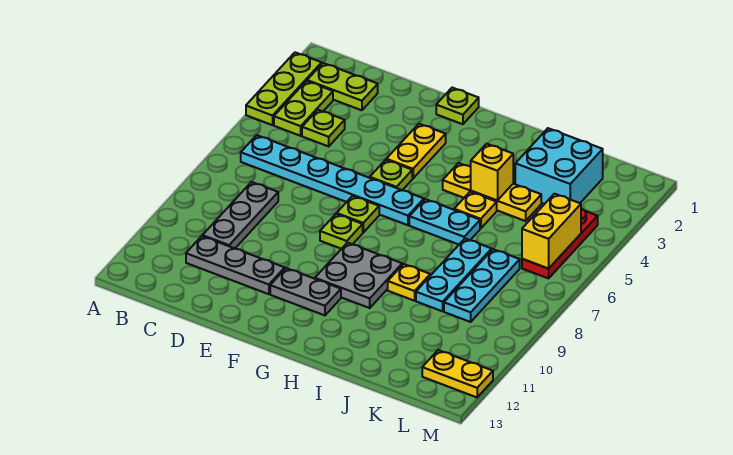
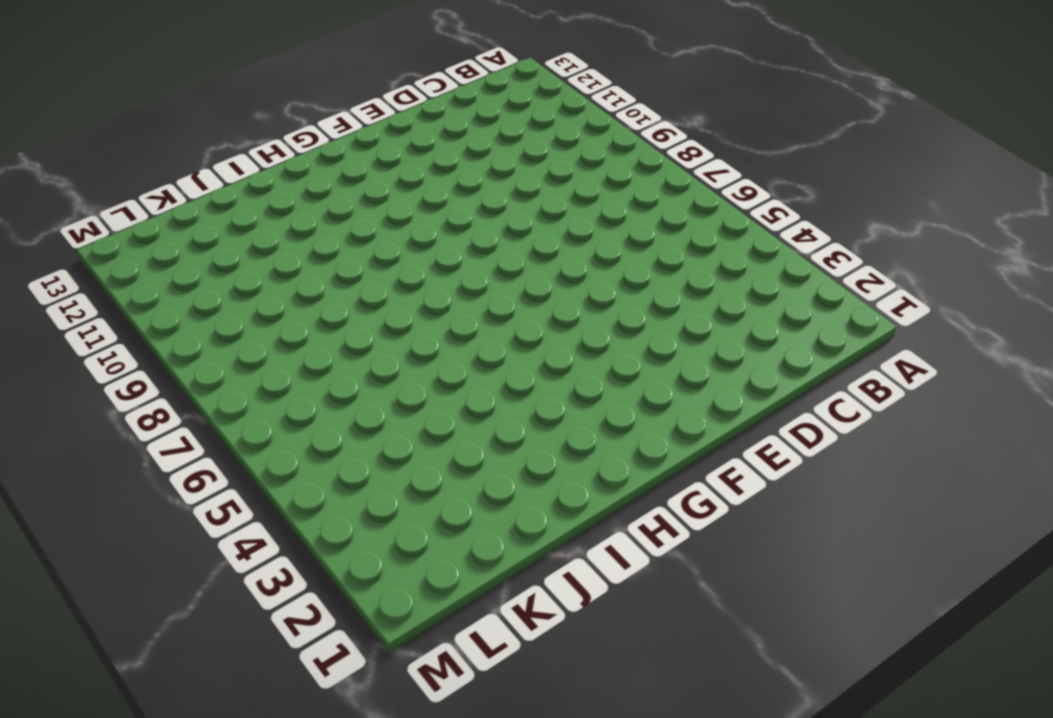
none -> lime 1x3 plate [246,52,322,125]
none -> lime 1x2 plate [307,63,378,110]
none -> lime 1x2 plate [274,81,333,136]

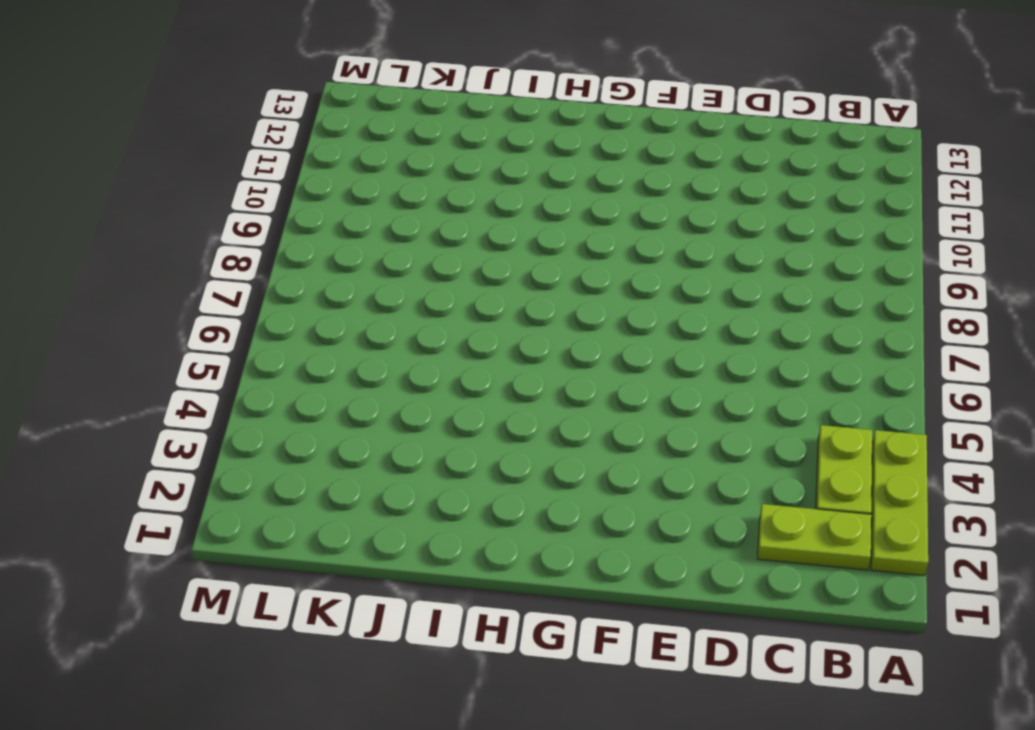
none -> cyan 1x6 plate [241,135,424,225]
none -> lime 1x1 plate [302,110,345,146]
none -> grey 1x3 plate [202,182,278,248]

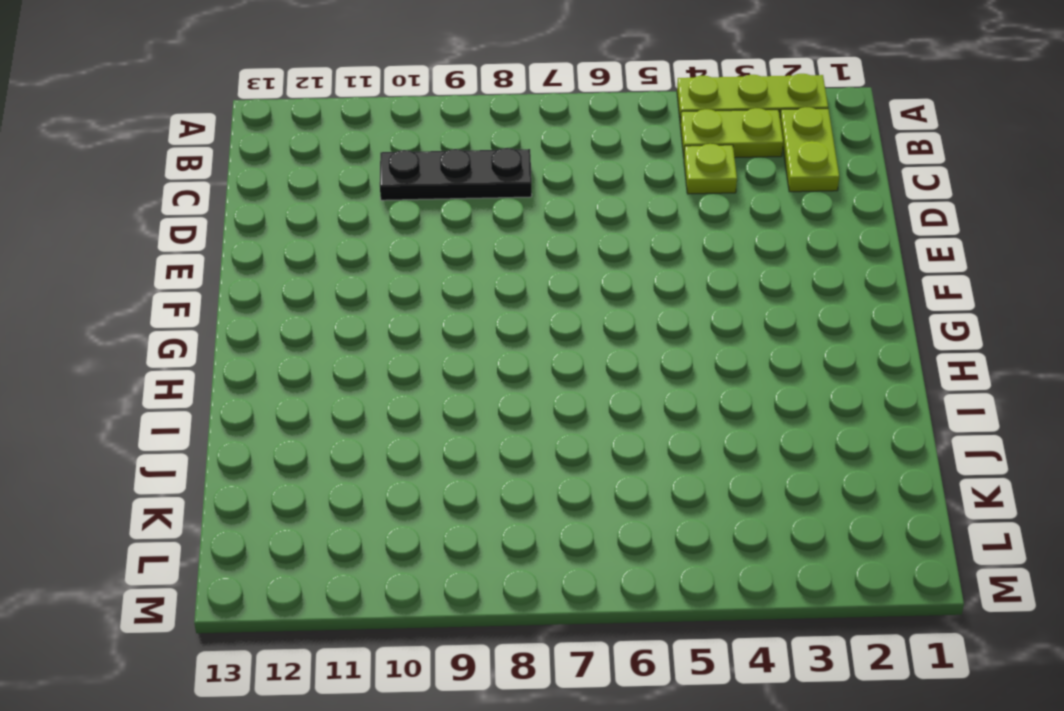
black 1x3 plate [380,148,532,200] -> grey 1x3 plate [202,182,278,248]
none -> cyan 1x6 plate [241,135,424,225]
none -> grey 1x3 plate [186,236,285,294]
none -> lime 1x1 plate [436,88,479,124]

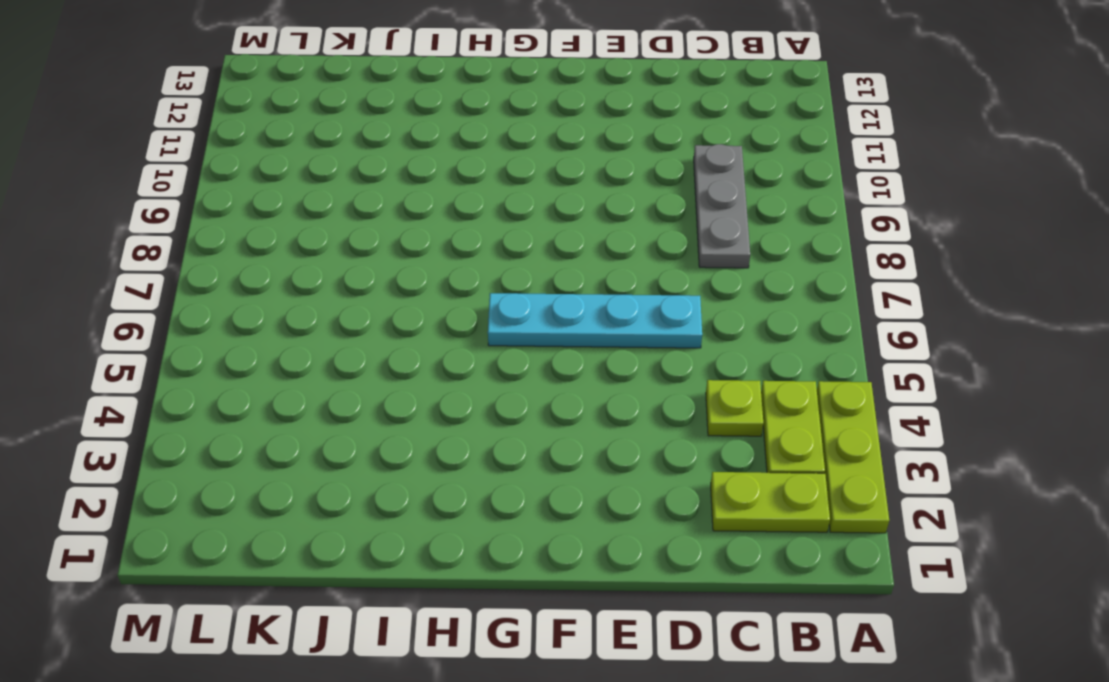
cyan 1x4 plate [488,293,702,348] -> cyan 1x6 plate [241,135,424,225]
none -> grey 1x3 plate [186,236,285,294]
none -> lime 1x1 plate [436,88,479,124]
none -> yellow 1x2 plate [386,124,446,178]

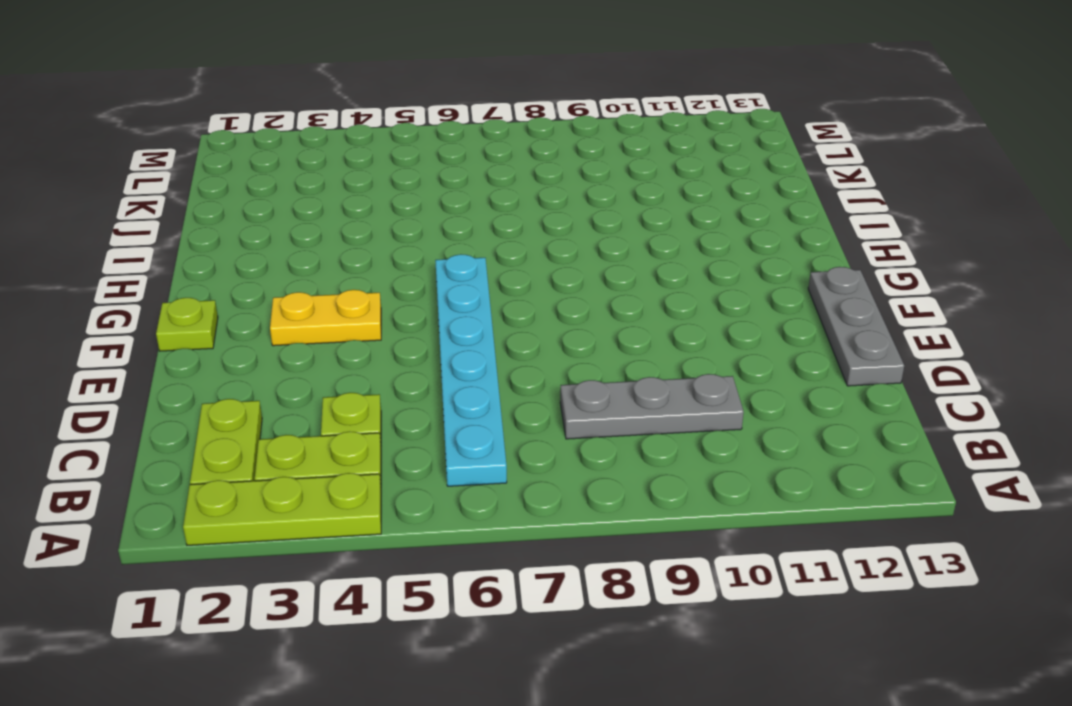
grey 1x3 plate [808,267,904,386] -> grey 1x3 plate moved to [186,236,285,294]
none -> lime 1x1 plate [370,160,412,190]
none -> lime 1x1 plate [337,196,379,232]
none -> lime 1x1 plate [320,214,363,249]

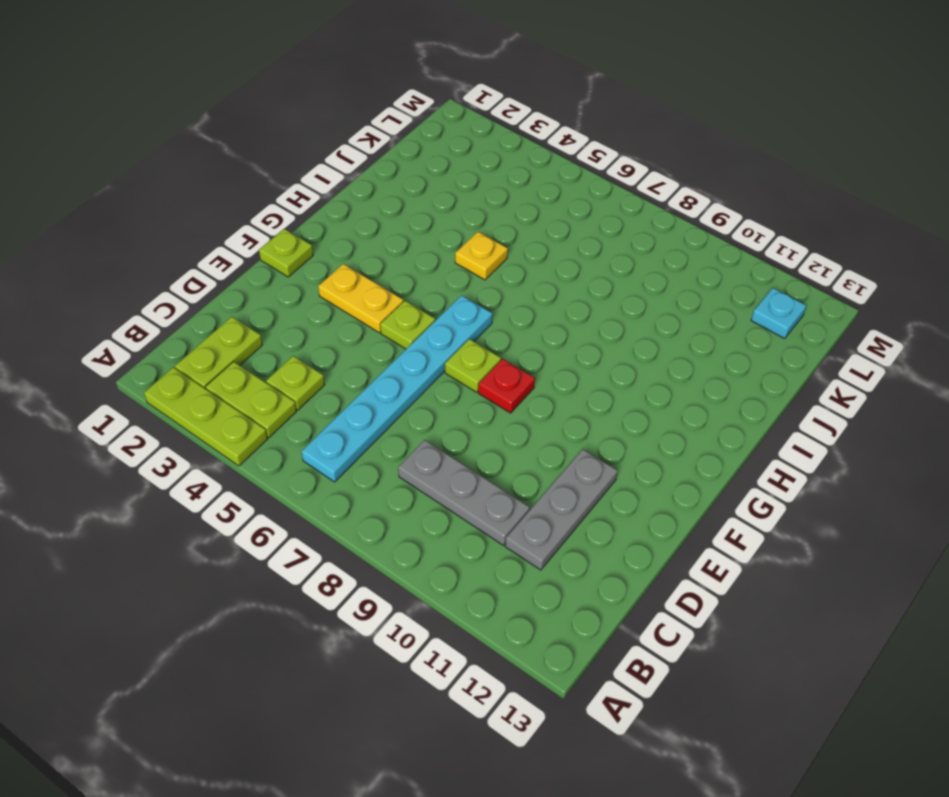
red 1x1 plate [478,359,535,413] -> lime 1x1 plate [320,214,363,249]
cyan 1x1 plate [751,288,806,339] -> yellow 1x2 plate [422,350,493,397]
none -> grey 1x2 plate [270,268,341,315]
none -> grey 2x2 plate [315,243,402,308]
none -> yellow 1x3 plate [443,163,541,221]

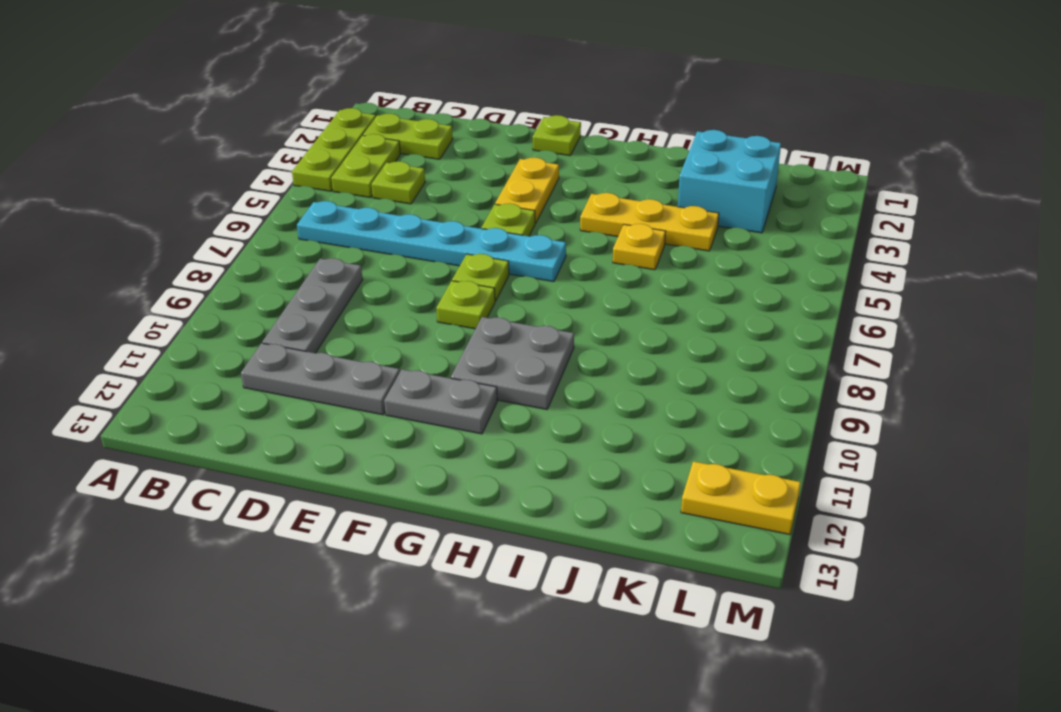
none -> cyan 1x2 plate [409,199,480,244]
none -> yellow 1x1 plate [388,264,430,301]
none -> cyan 1x3 plate [416,239,492,311]

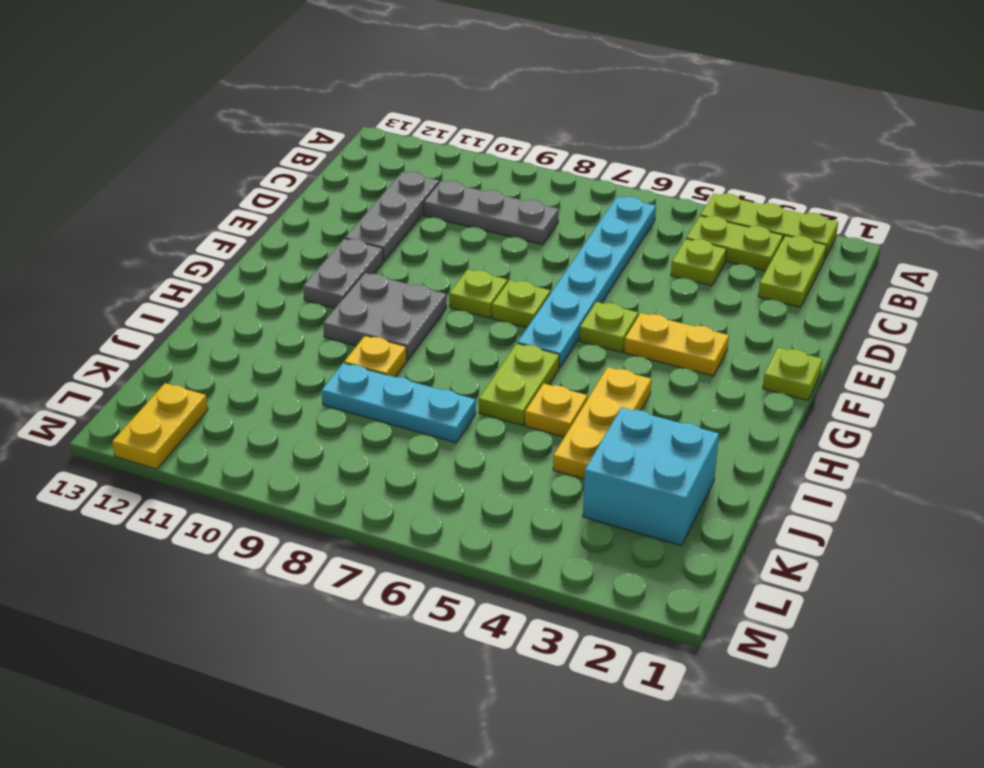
lime 1x2 plate [479,344,559,425] -> cyan 1x2 plate [409,199,480,244]
none -> cyan 1x3 plate [444,249,520,322]
none -> red 1x3 plate [522,209,598,278]
none -> yellow 1x1 brick [471,144,513,200]

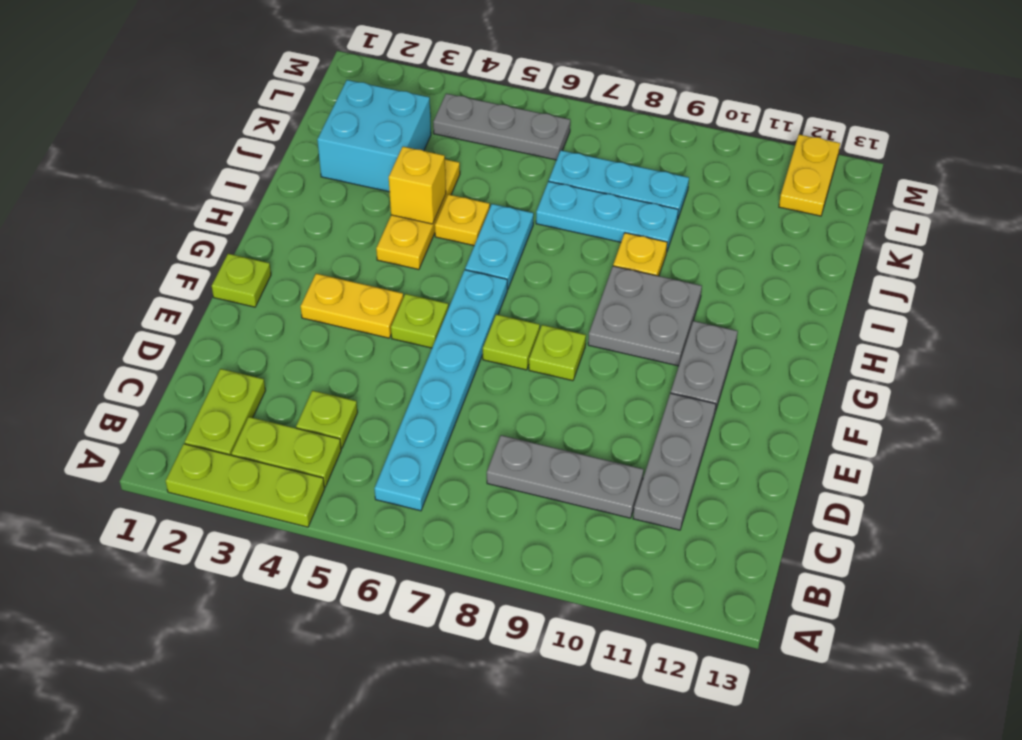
grey 1x3 plate [433,94,570,160] -> red 1x3 plate [522,209,598,278]
none -> yellow 1x2 brick [522,194,581,269]

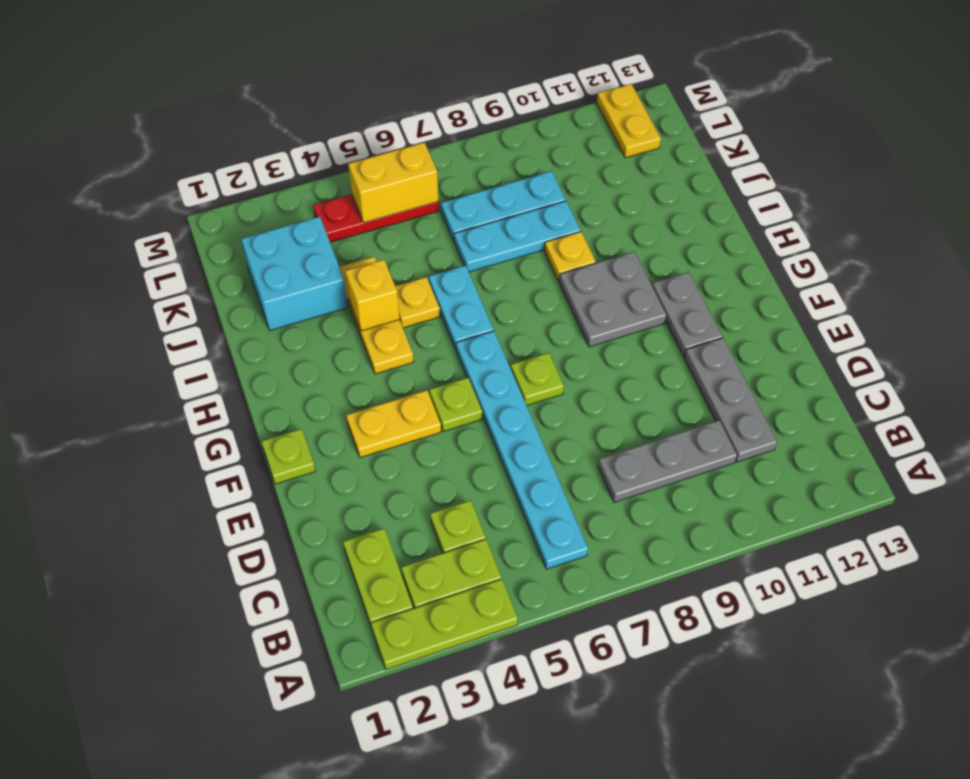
none -> lime 1x1 plate [320,214,363,249]

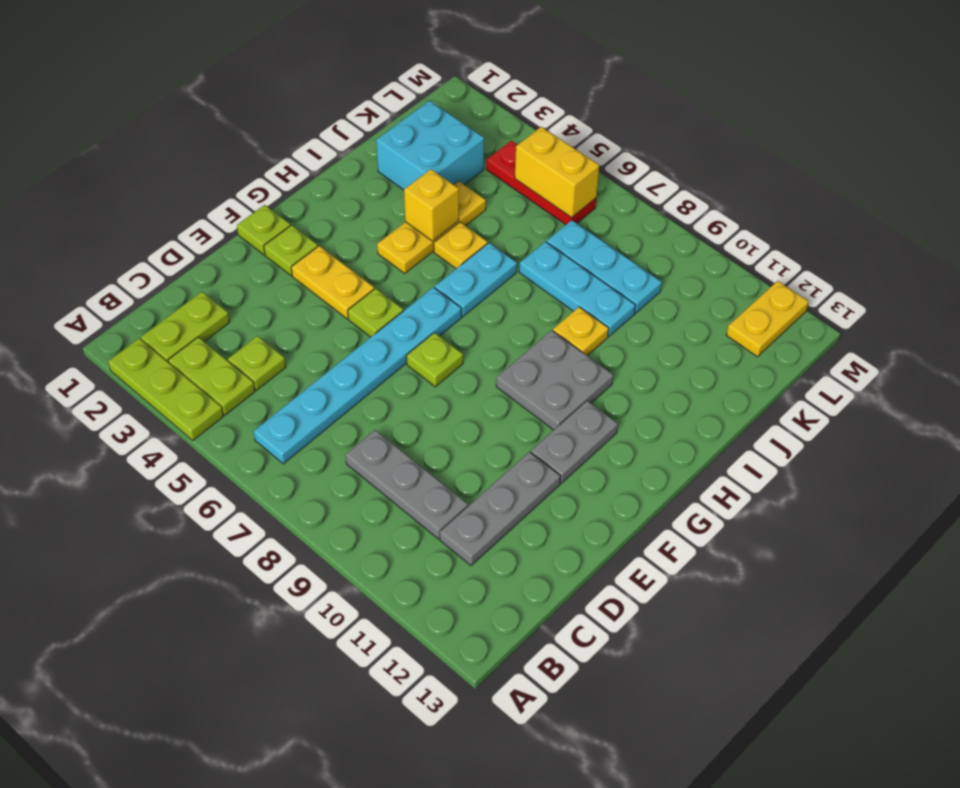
lime 1x1 plate [264,225,318,276] -> lime 1x1 plate moved to [320,214,363,249]

